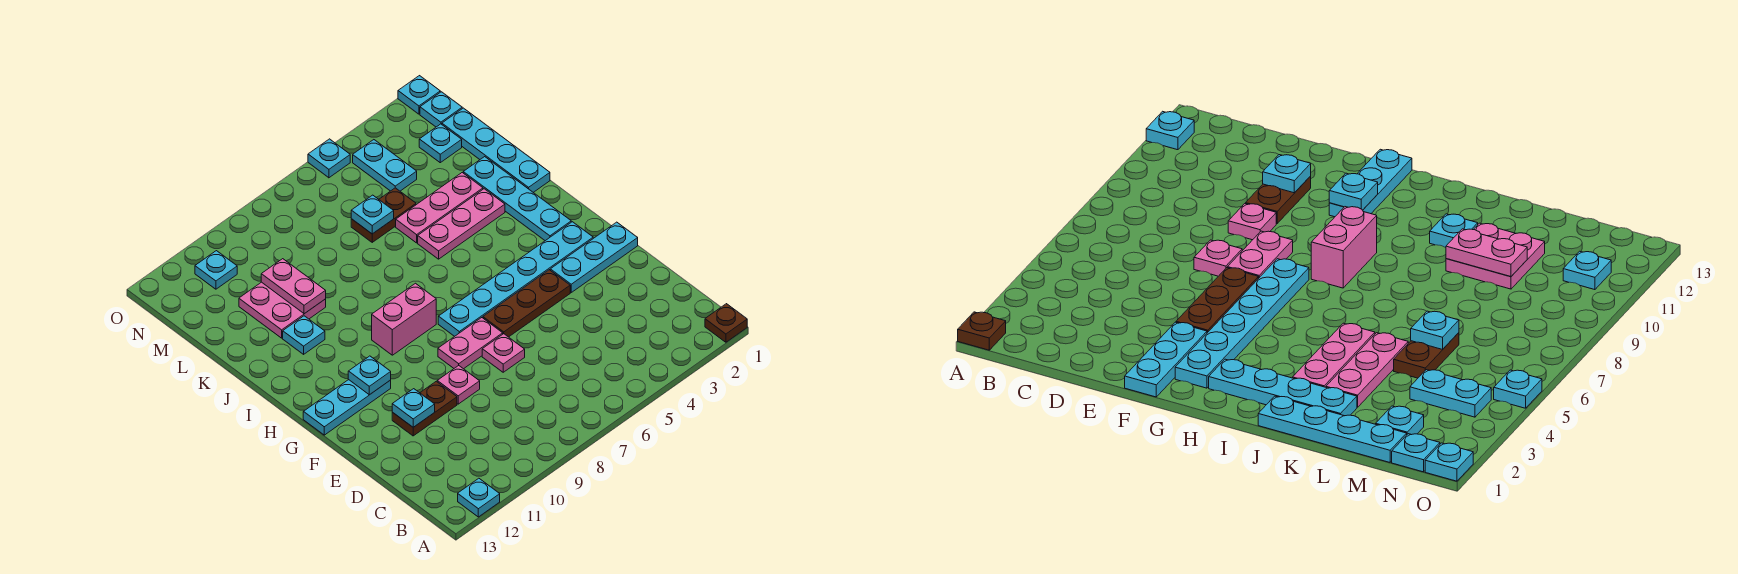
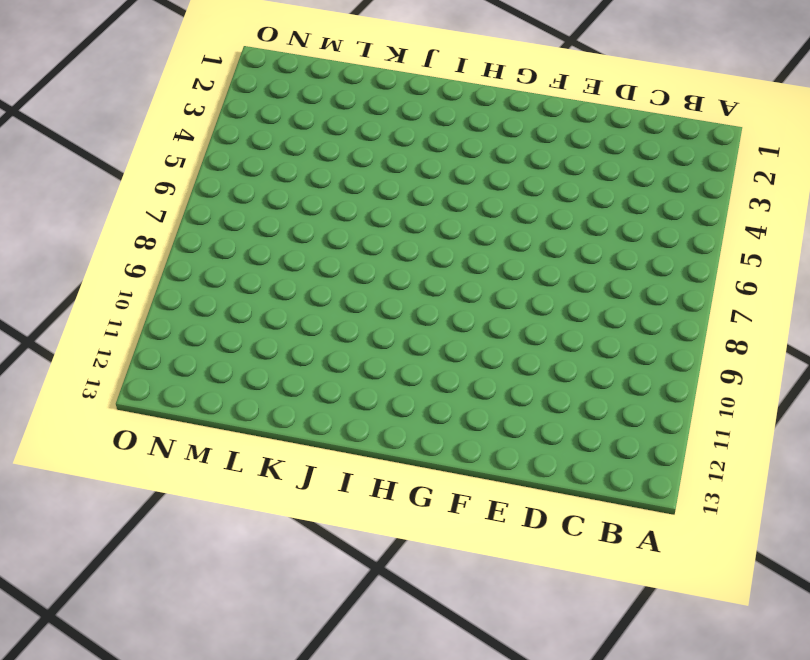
none -> brown 1x1 plate [705,304,747,342]
none -> cyan 1x1 plate [458,478,500,517]
none -> pink 1x1 plate [482,334,525,372]

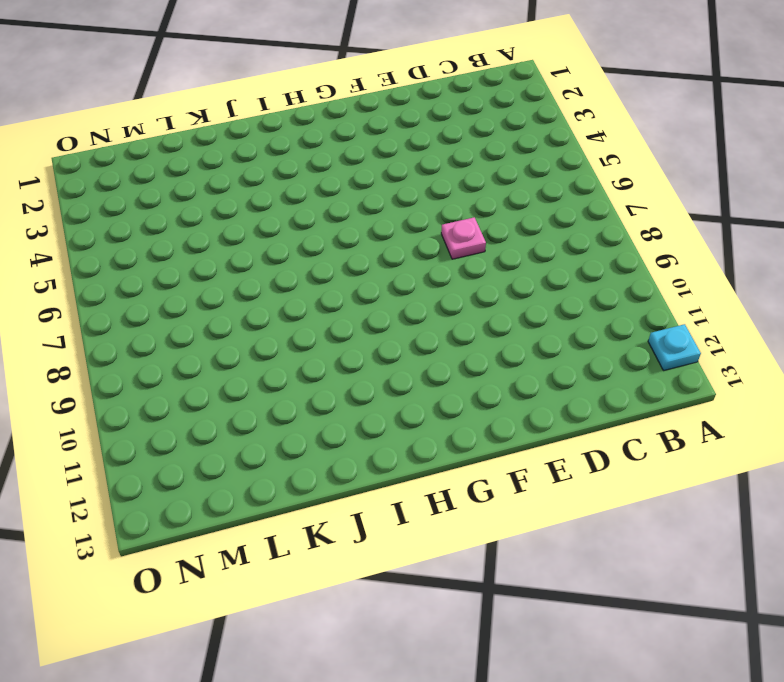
none -> brown 1x1 plate [705,304,747,342]
none -> pink 1x1 plate [437,366,480,404]
none -> brown 1x2 plate [392,381,457,436]

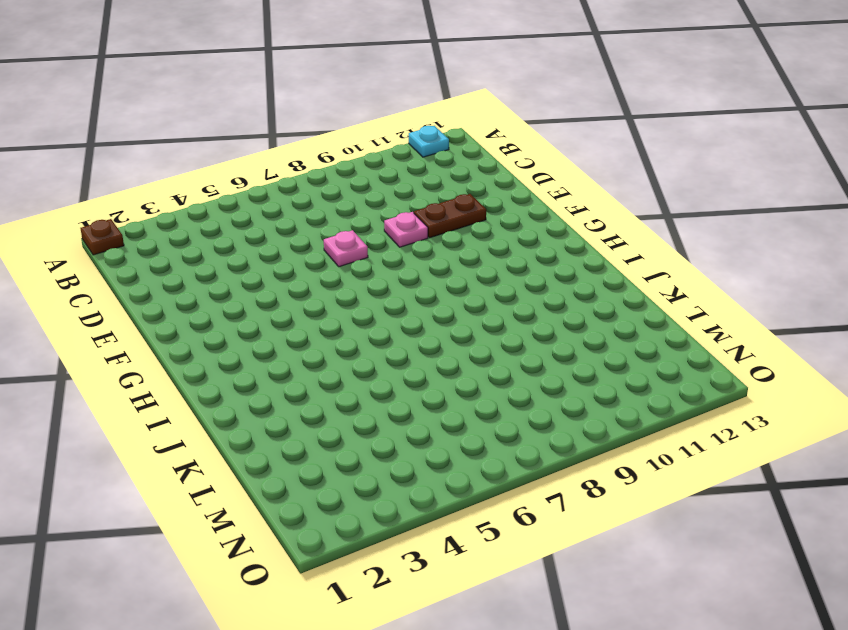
none -> cyan 1x3 plate [550,222,638,292]
none -> brown 1x3 plate [483,270,570,337]
none -> pink 1x2 plate [438,318,503,369]

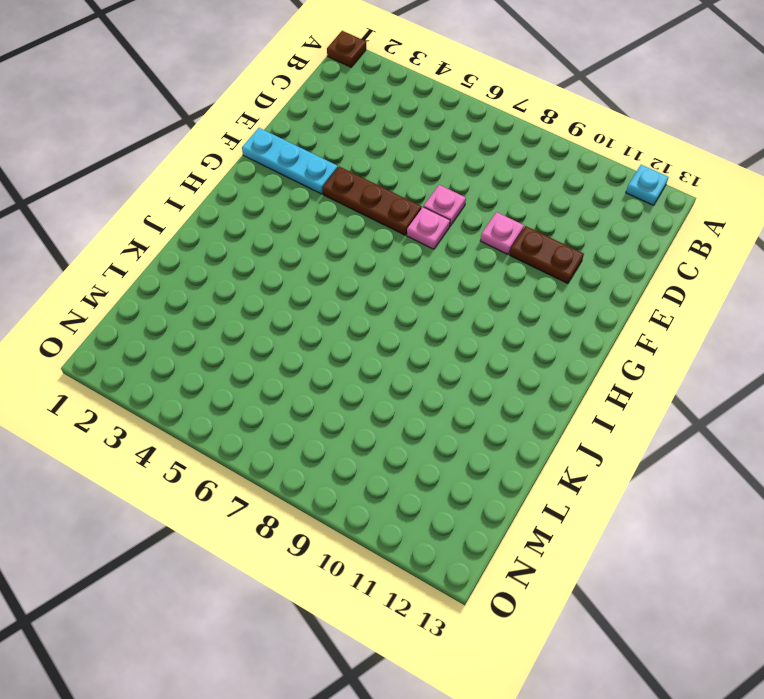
pink 1x1 plate [407,207,450,249] -> pink 1x2 plate [438,318,503,369]
none -> cyan 1x6 plate [438,222,593,336]
none -> cyan 1x3 plate [303,380,391,435]
none -> cyan 1x4 plate [463,157,571,241]

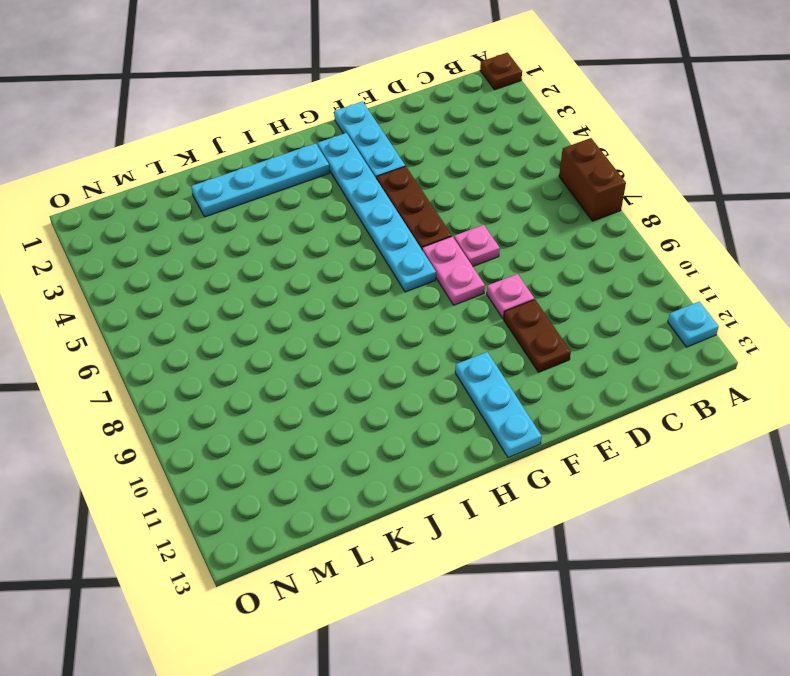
brown 1x2 brick [559,138,626,221] -> none
none -> pink 1x2 brick [372,283,436,355]
none -> cyan 1x4 plate [442,108,550,192]
none -> pink 1x3 plate [418,189,505,259]

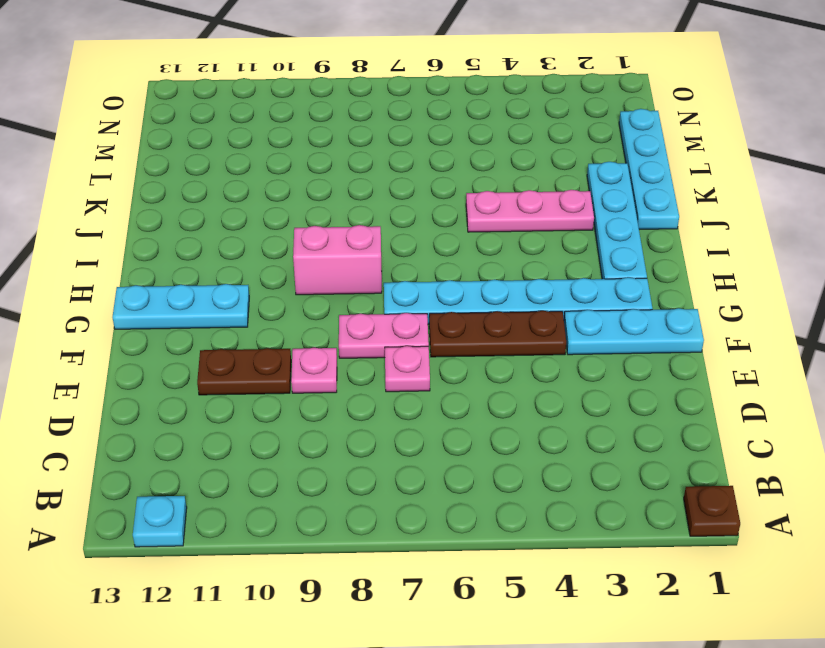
none -> cyan 1x1 plate [283,316,325,354]
none -> pink 1x3 plate [396,173,483,243]
none -> pink 2x2 plate [239,282,326,338]

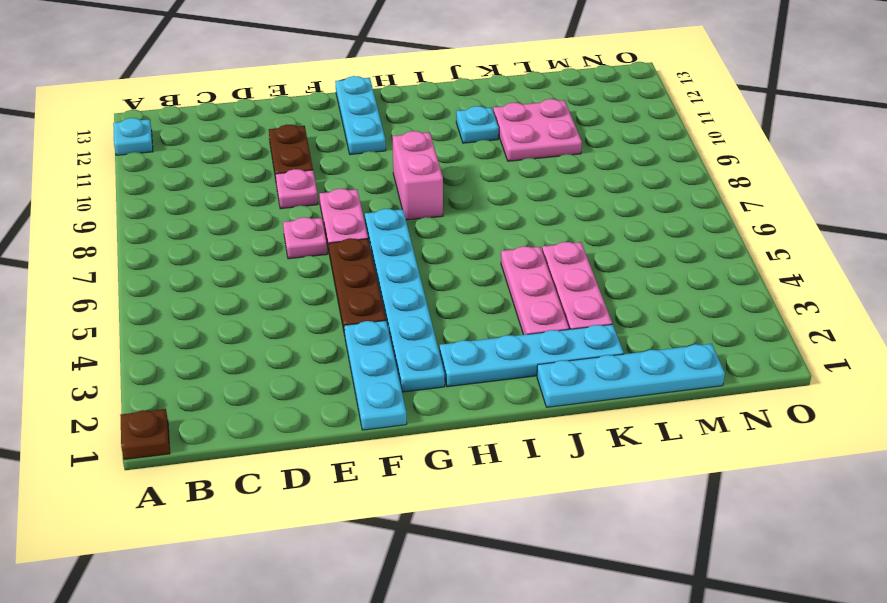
none -> brown 1x2 plate [351,188,416,242]
none -> cyan 1x1 plate [419,124,462,163]
none -> cyan 1x2 plate [353,140,417,191]

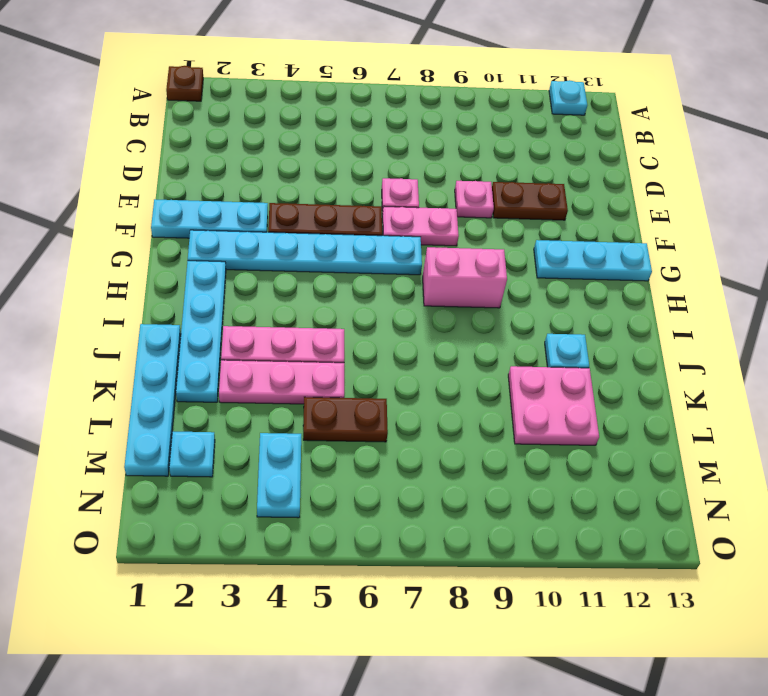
none -> cyan 1x1 plate [420,92,462,127]
none -> cyan 1x1 plate [195,251,237,289]
none -> cyan 1x1 plate [398,76,440,114]

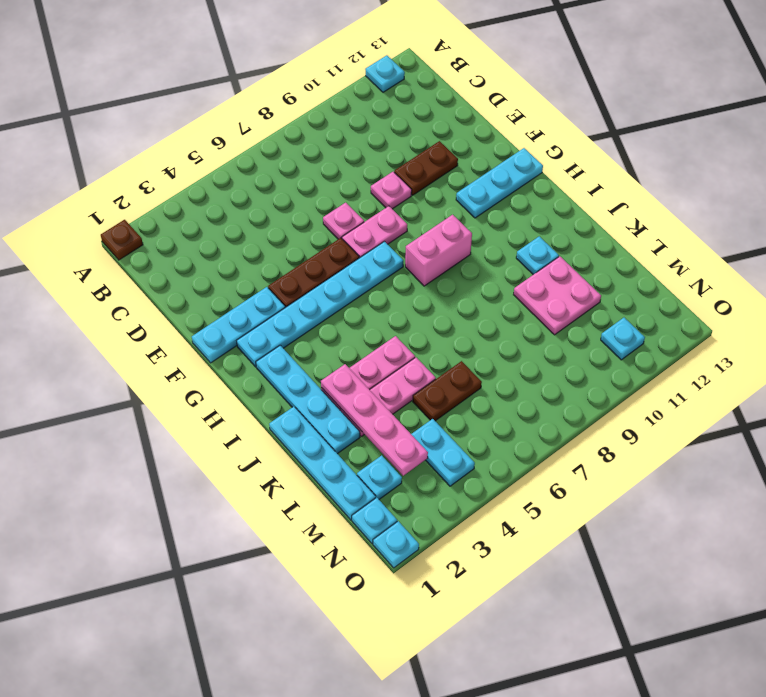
pink 1x4 plate [321,364,428,476] -> none
none -> cyan 1x1 plate [308,139,350,178]
none -> cyan 1x1 plate [392,389,435,427]
none -> cyan 1x1 plate [348,356,391,395]

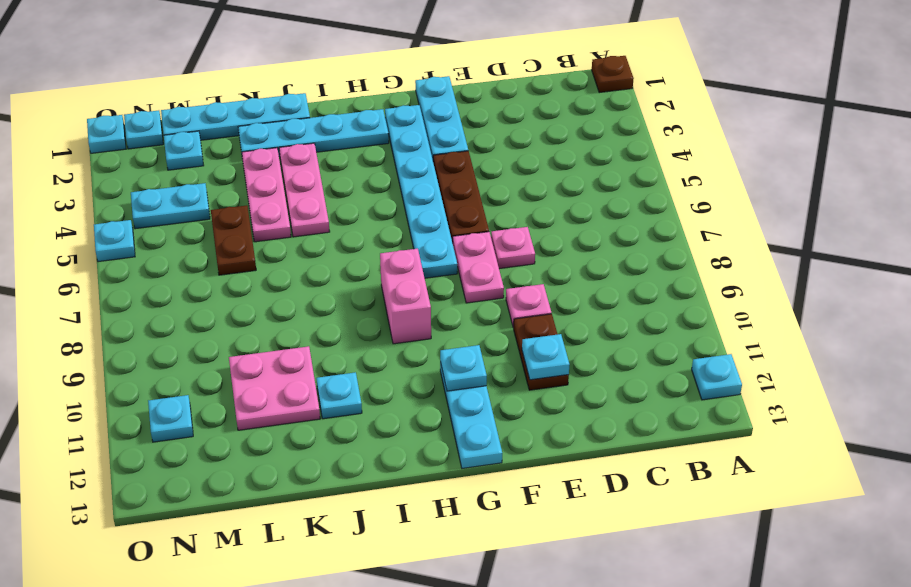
none -> pink 1x2 plate [261,259,326,314]
none -> cyan 1x1 plate [351,195,394,234]

